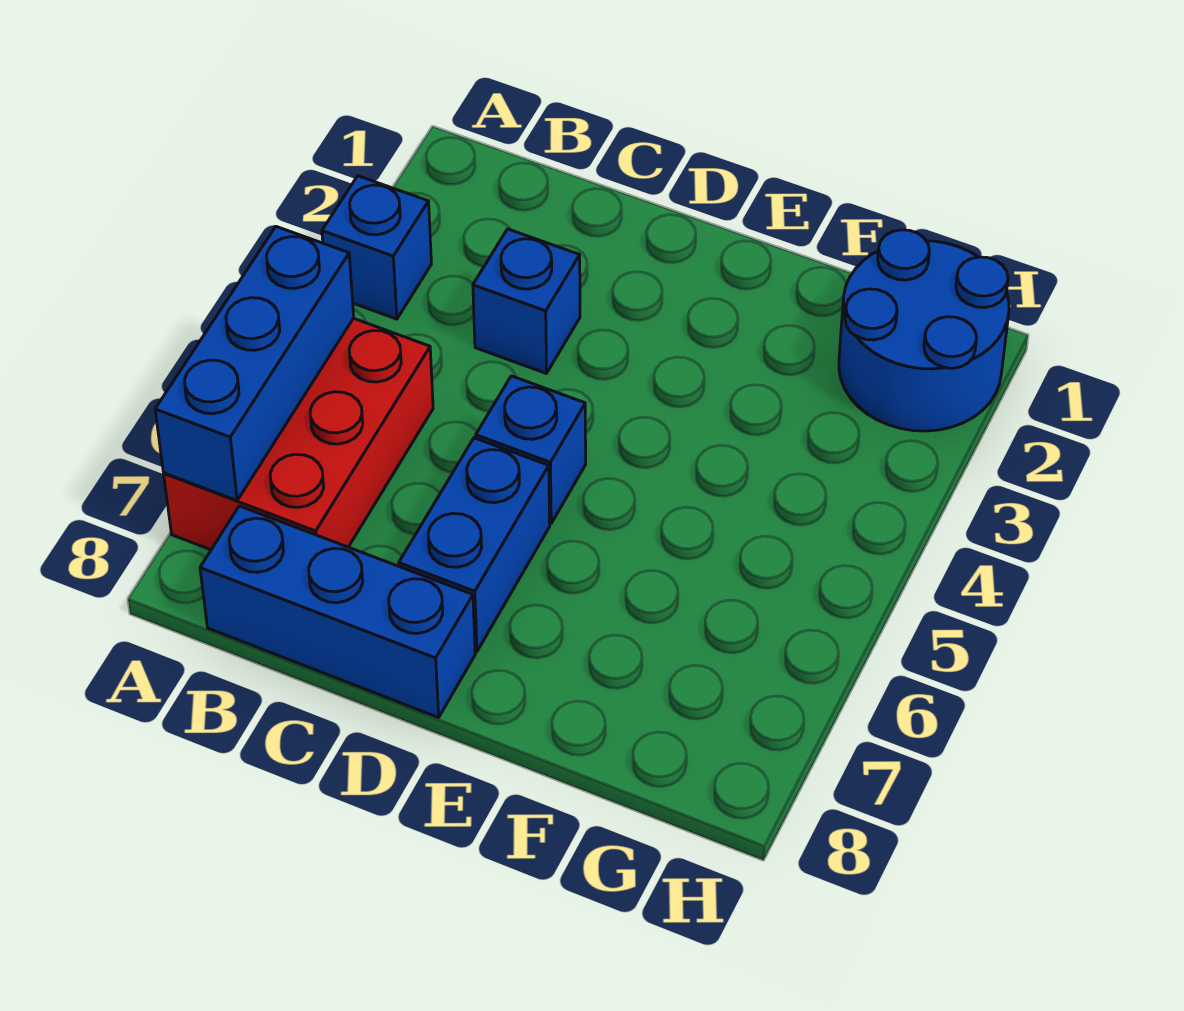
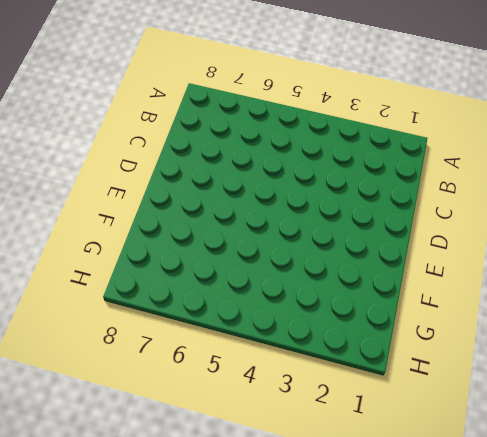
none -> blue 1x1 brick [322,176,431,319]
none -> red 2x3 brick [164,318,433,550]

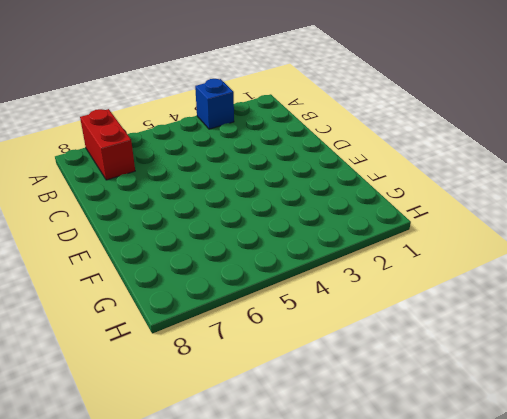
red 1x2 brick [80,109,135,180] -> red 2x3 brick [164,318,433,550]
none -> blue 1x3 brick [200,506,475,718]
none -> blue 1x1 brick [473,229,580,374]

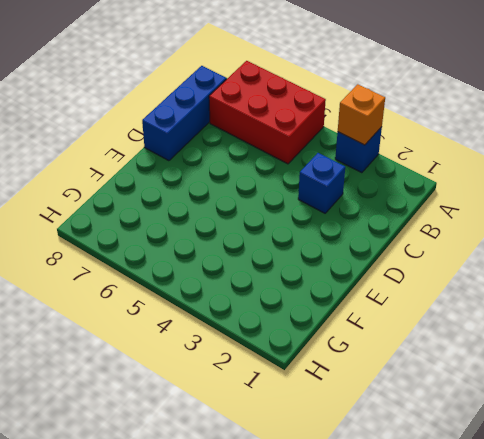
orange 1x1 brick [338,84,385,145] -> none
none -> blue 1x1 brick [476,376,586,524]
none -> blue 1x2 brick [399,438,550,651]

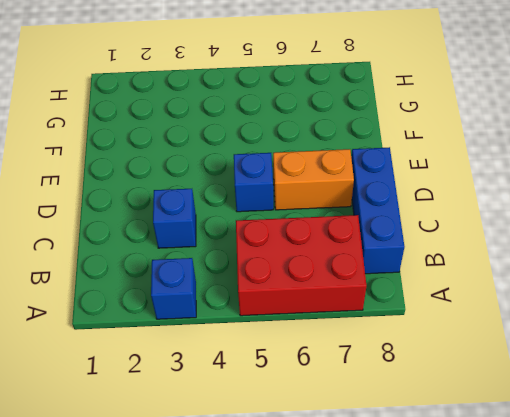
orange 1x2 brick [273,149,354,210] -> blue 1x2 brick [399,438,550,651]
none -> blue 2x2 round brick [839,230,1009,431]
none -> blue 1x3 brick [155,227,354,500]

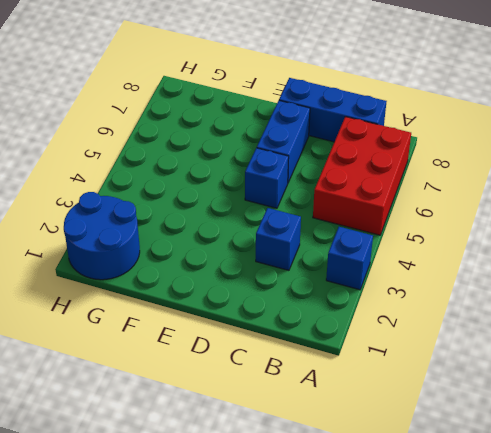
none -> blue 1x3 brick [155,227,354,500]

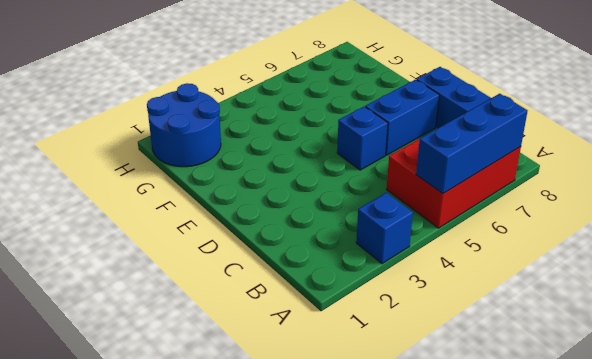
none -> blue 1x1 brick [473,229,580,374]

